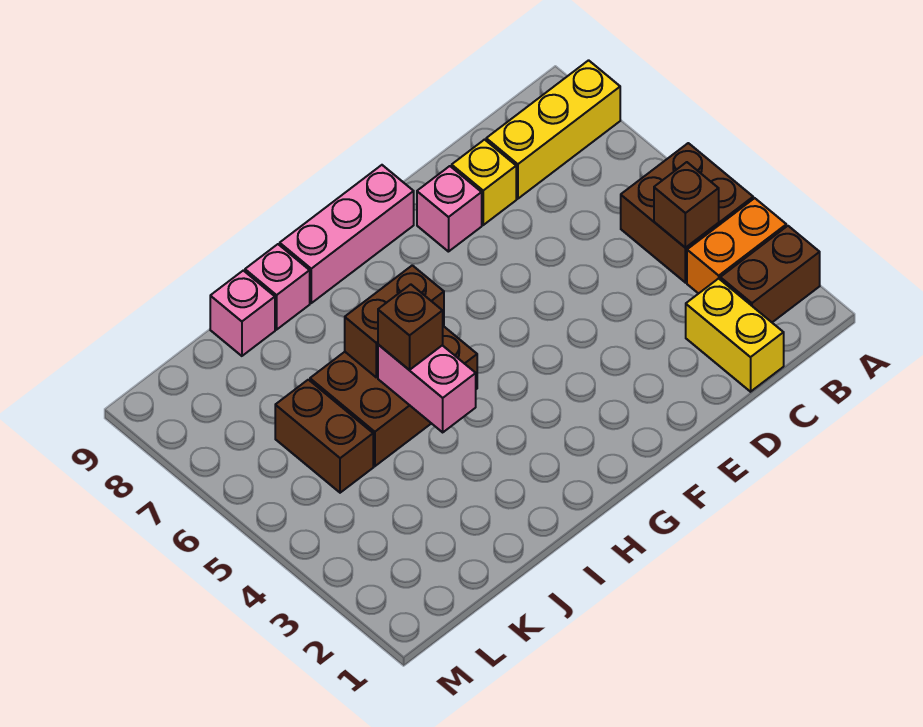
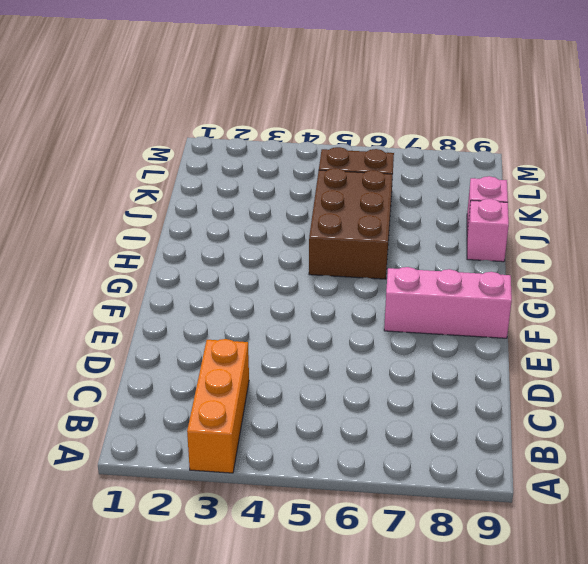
orange 1x3 brick [187,339,249,473] -> orange 1x2 brick [687,198,786,294]
pink 1x3 brick [384,267,512,338] -> pink 1x3 brick turned to [280,165,414,303]
none -> brown 1x2 brick [720,226,820,322]
none -> brown 2x2 brick [621,143,753,283]
none -> yellow 1x3 brick [486,60,620,199]

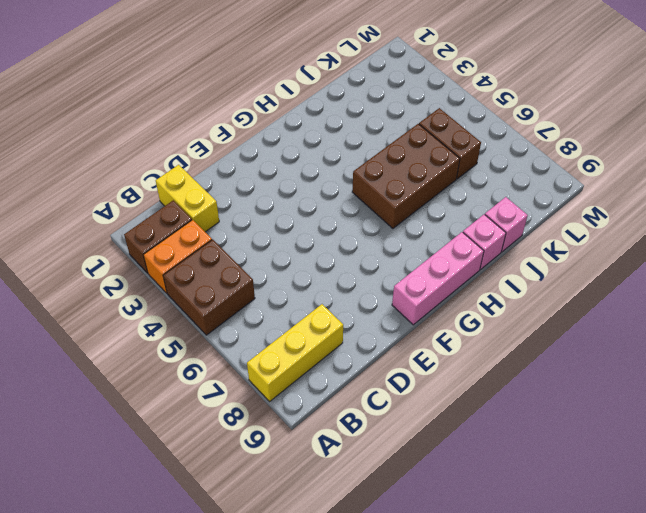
none -> yellow 1x1 brick [452,140,516,225]
none -> pink 1x1 brick [417,166,482,252]
none -> brown 1x1 brick [654,162,719,248]

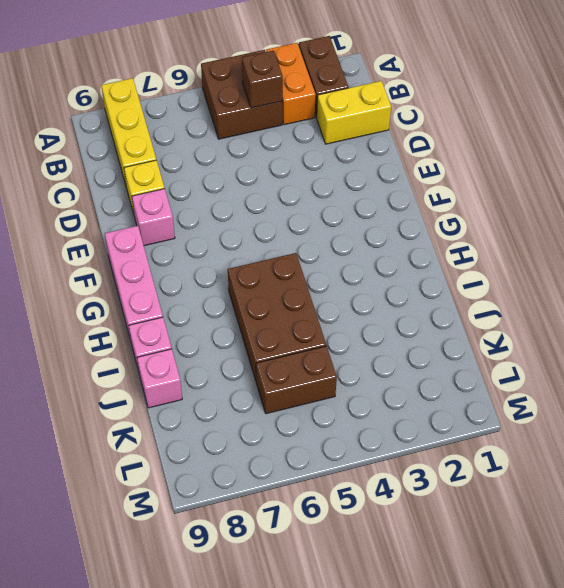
none -> brown 1x2 brick [345,265,444,377]
none -> pink 1x2 brick [378,345,476,432]
none -> brown 1x1 brick [378,284,443,370]

